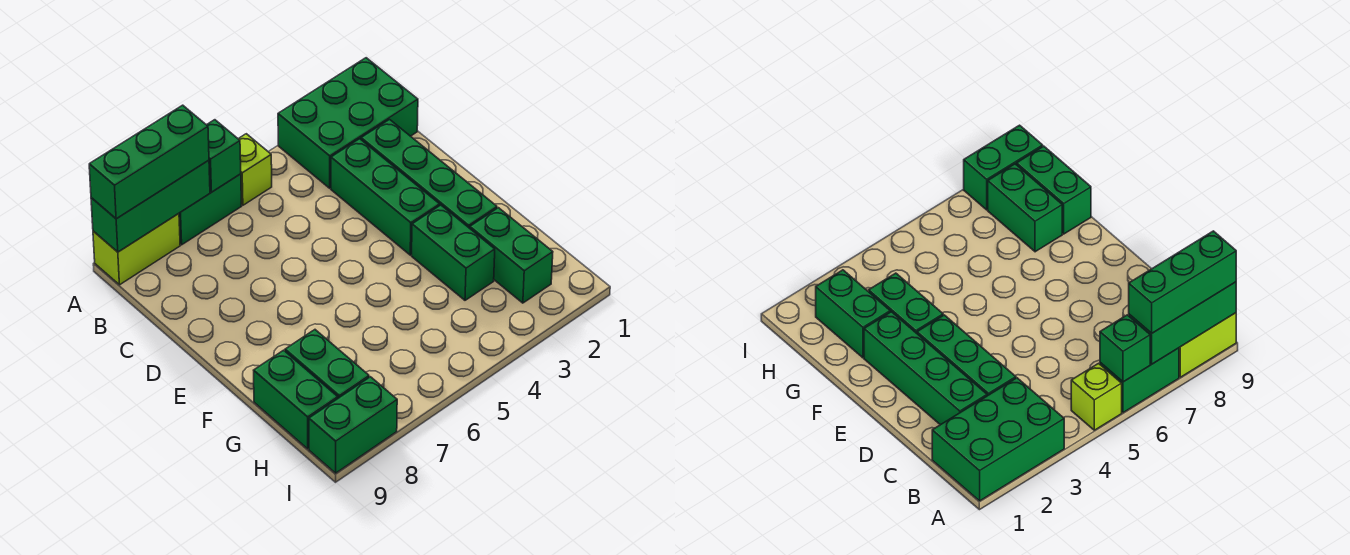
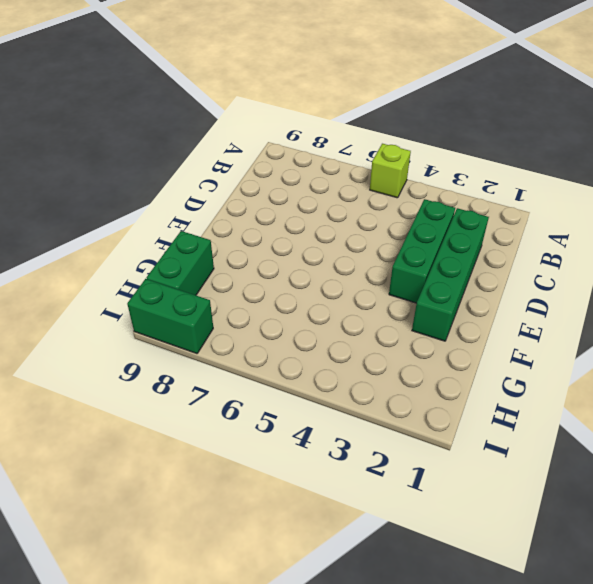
none -> green 2x3 brick [278,58,418,188]
none -> green 1x2 brick [179,174,241,245]
none -> lime 1x2 brick [93,214,180,285]

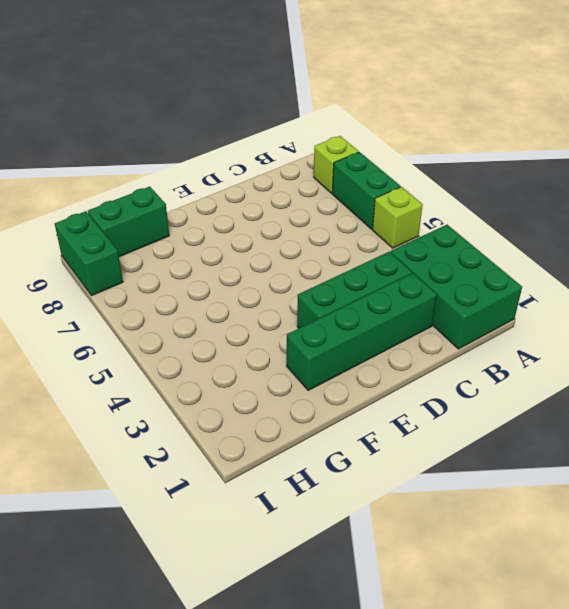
lime 1x1 brick [314,136,359,193] -> lime 1x2 brick [93,214,180,285]
none -> green 1x2 brick [412,205,495,300]
none -> green 1x2 brick [470,208,553,303]
none -> green 1x2 brick [285,330,369,398]

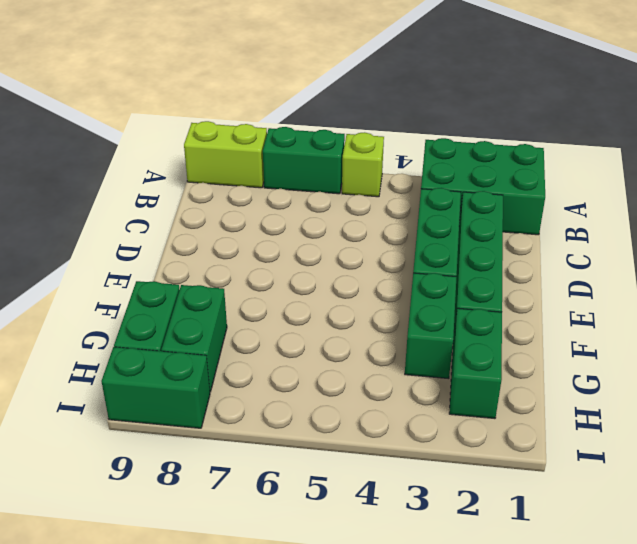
none -> green 1x1 brick [207,120,241,192]
none -> green 1x3 brick [91,160,210,252]
none -> green 1x3 brick [89,105,209,219]

